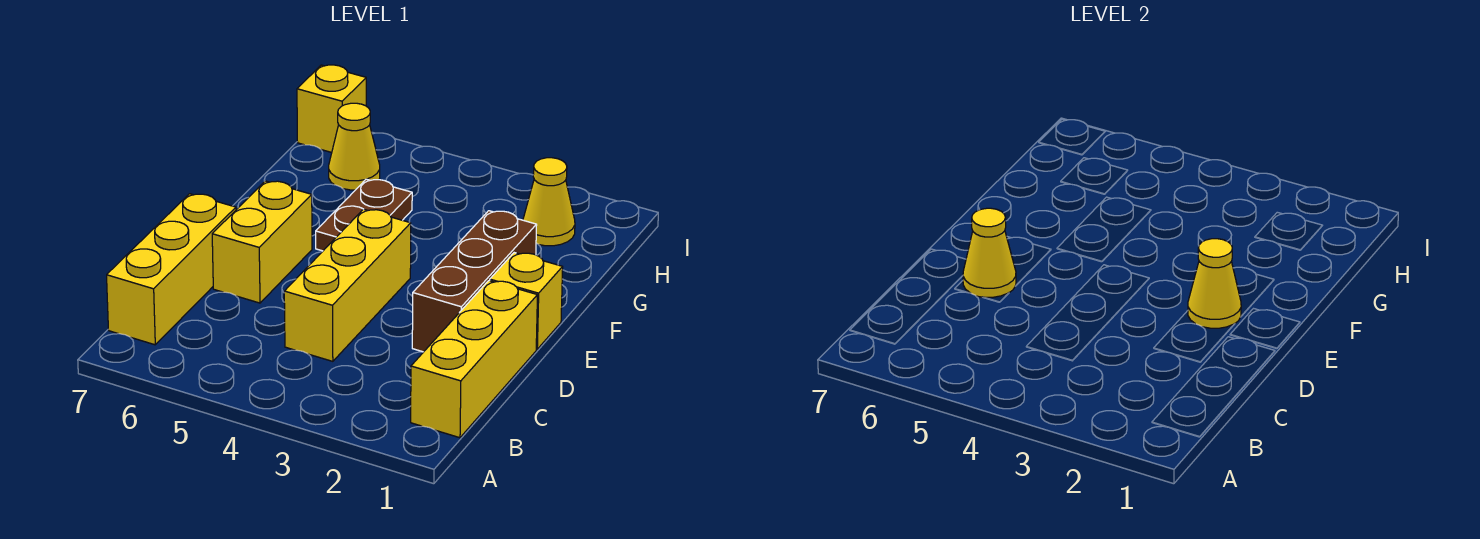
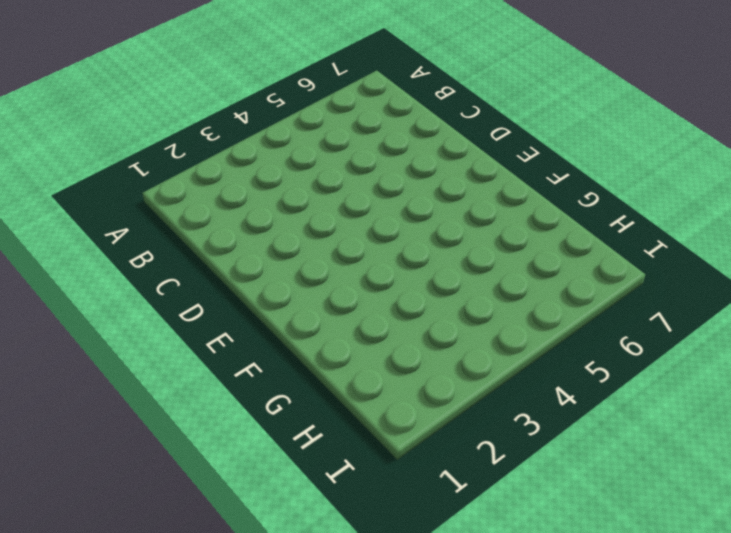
none -> yellow 1x3 brick [411,281,537,438]
none -> yellow 1x3 brick [107,194,236,345]
none -> yellow 1x3 brick [284,209,411,361]

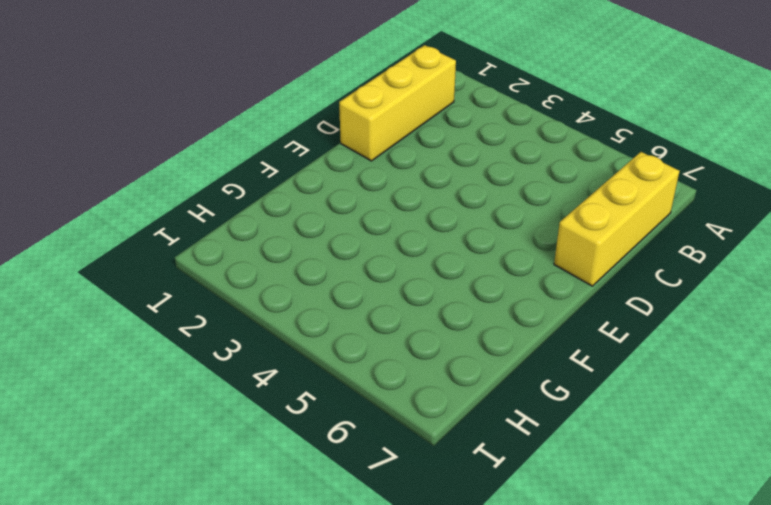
none -> yellow 1x3 brick [284,209,411,361]
none -> brown 1x3 brick [412,211,537,352]
none -> yellow 1x2 brick [212,181,312,303]

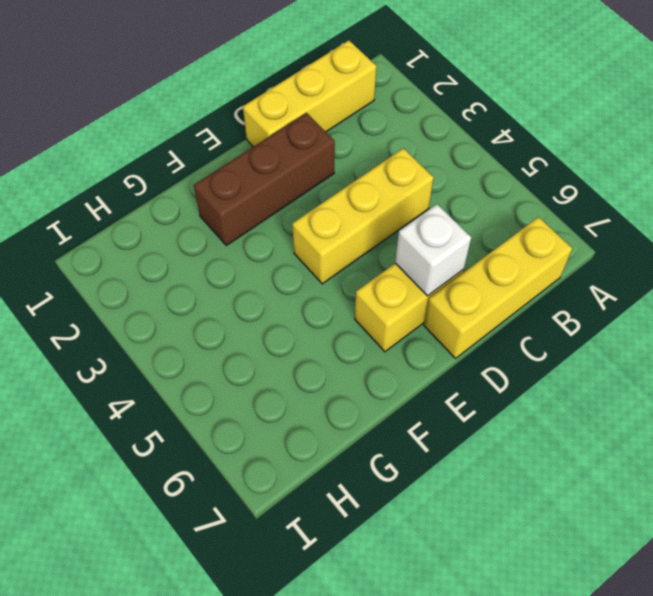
white 1x1 brick [395,204,471,296] -> yellow 1x1 cone [963,208,1016,297]
none -> yellow 1x1 brick [490,253,563,349]
none -> brown 1x2 plate [316,179,412,251]
none -> yellow 1x1 cone [523,158,575,246]

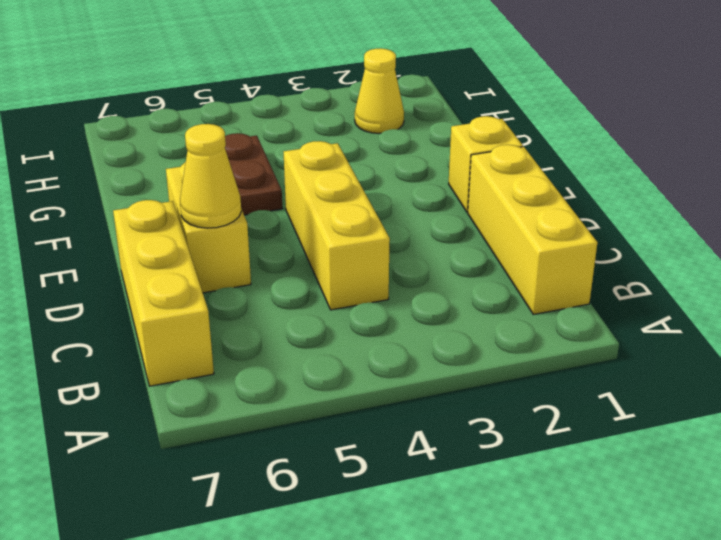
none -> brown 1x3 brick [412,211,537,352]
none -> yellow 1x1 cone [329,103,380,190]
none -> yellow 1x1 brick [297,65,366,152]

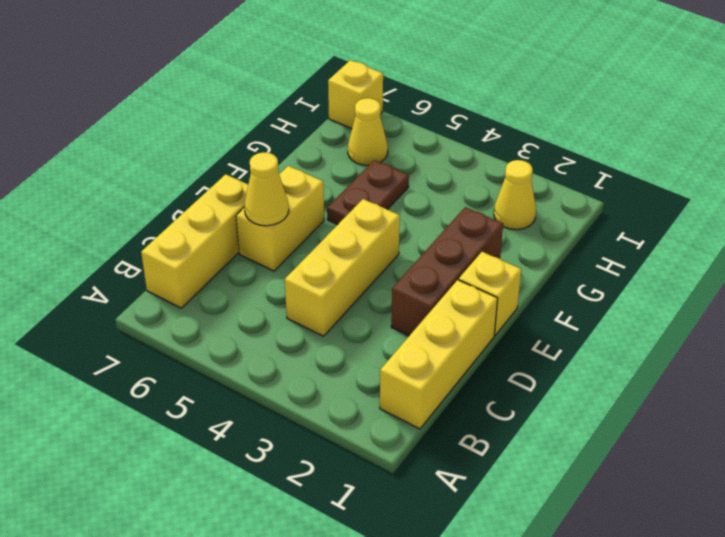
none -> yellow 1x1 cone [1188,239,1241,328]

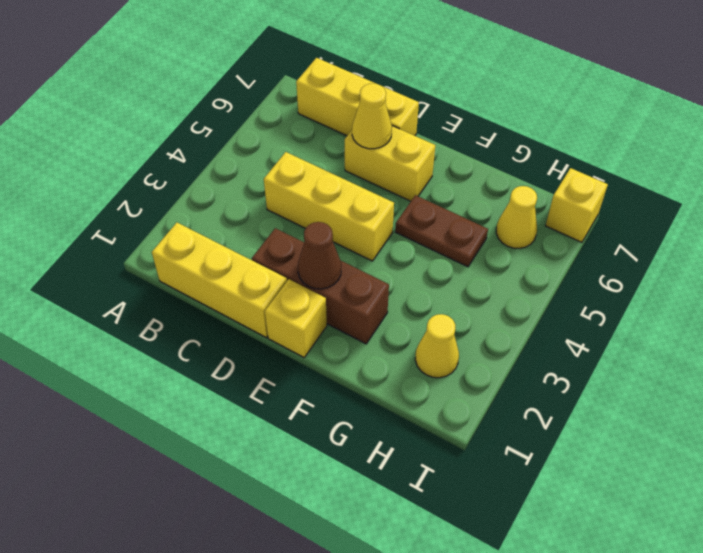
brown 1x1 cone [298,222,341,289] -> yellow 1x1 cone [1188,239,1241,328]

